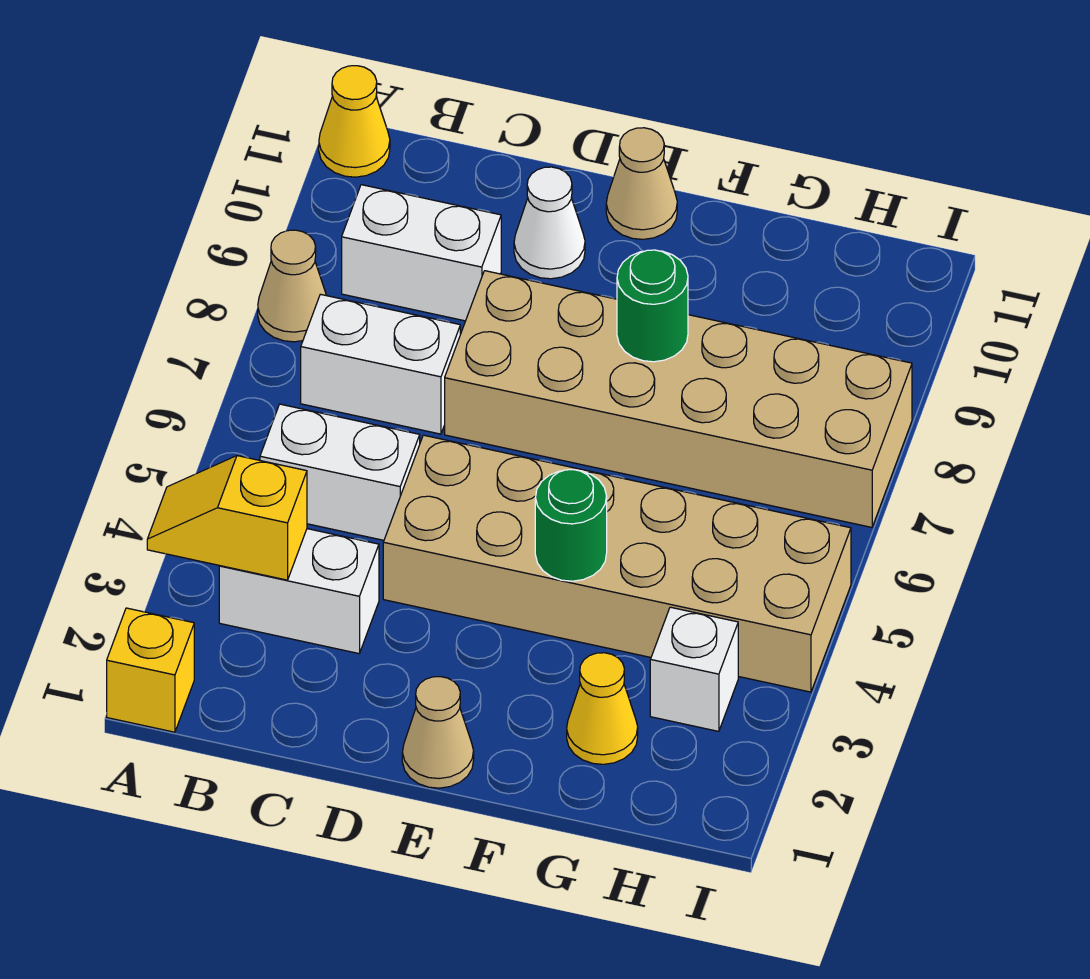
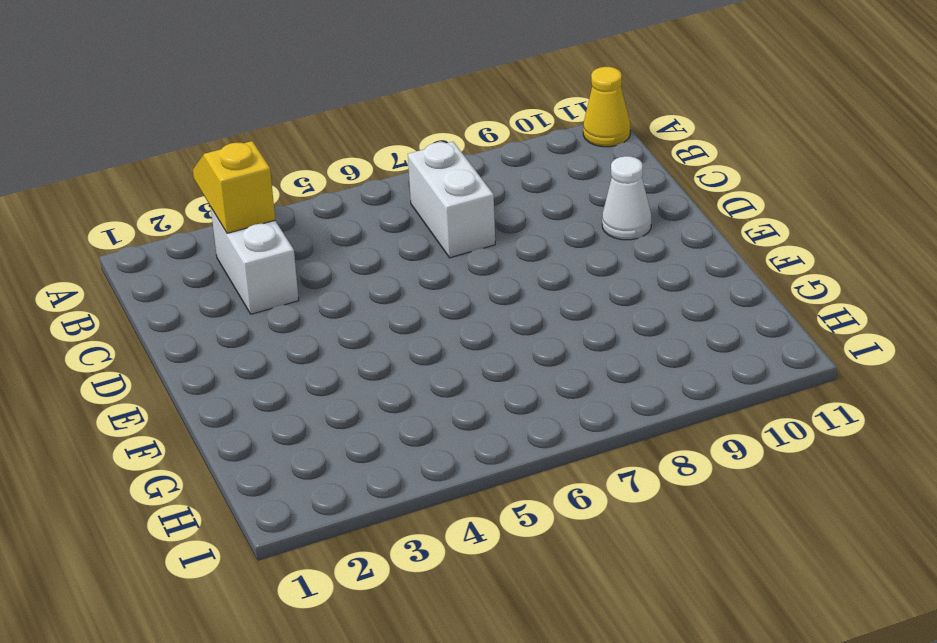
none -> yellow 1x1 brick [107,608,194,732]
none -> tan 1x1 cone [258,230,327,342]
none -> white 1x2 brick [260,404,420,540]

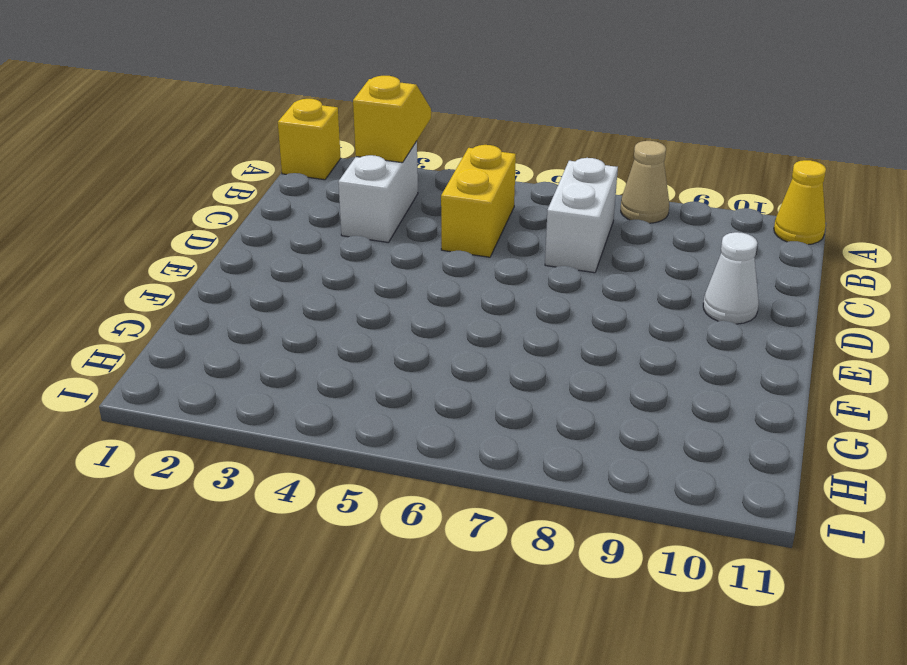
yellow 1x2 brick [441,145,516,257] -> white 1x2 brick [260,404,420,540]
none -> white 1x2 brick [342,185,501,321]
none -> tan 2x6 brick [383,435,851,692]
none -> tan 2x6 brick [445,271,912,527]

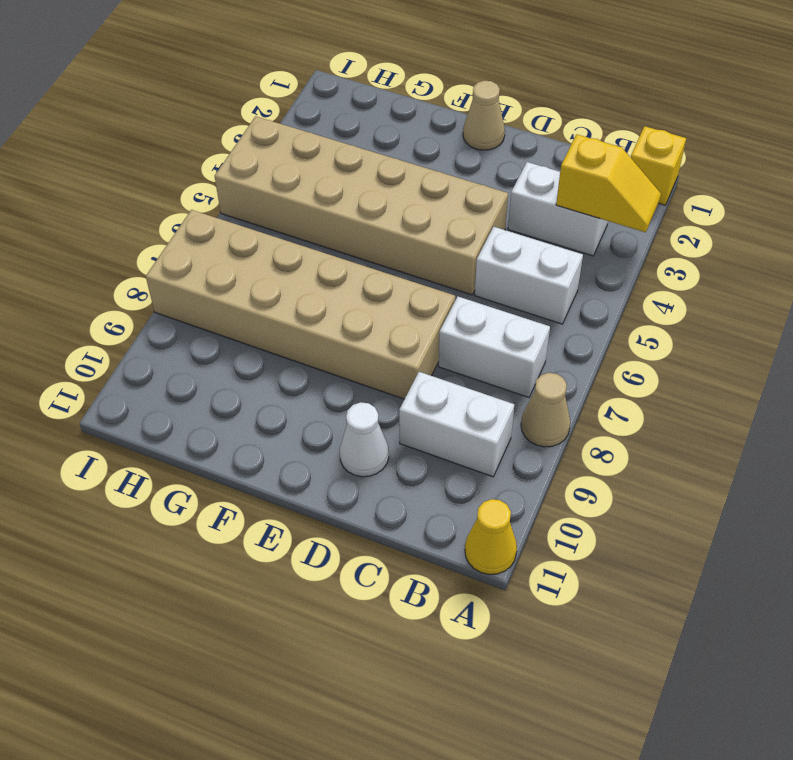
none -> tan 1x1 cone [606,128,677,239]
none -> yellow 1x1 cone [567,653,638,764]
none -> white 1x1 brick [650,607,738,731]

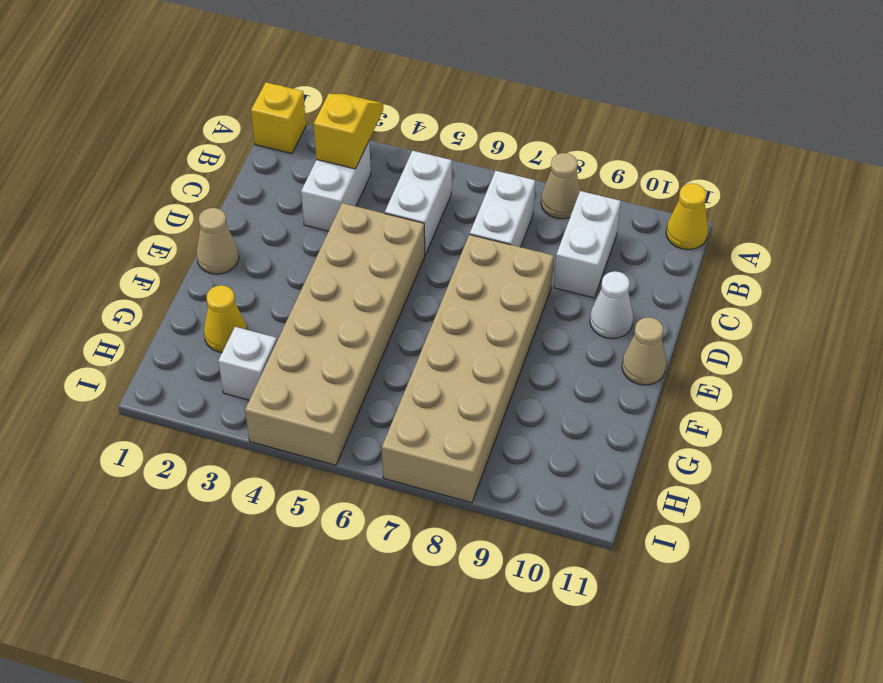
none -> green 1x1 round brick [535,470,607,581]
none -> green 1x1 round brick [617,250,688,362]

